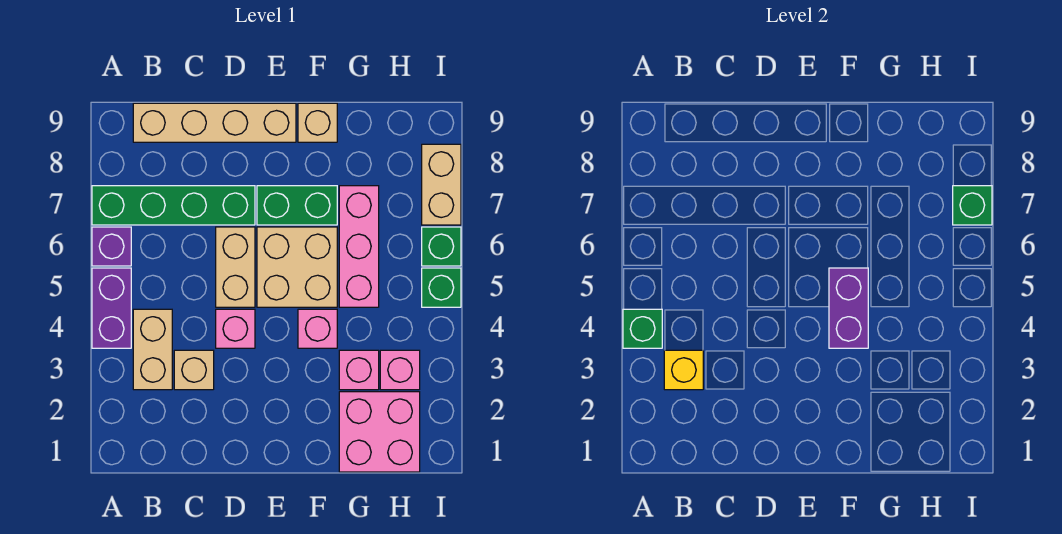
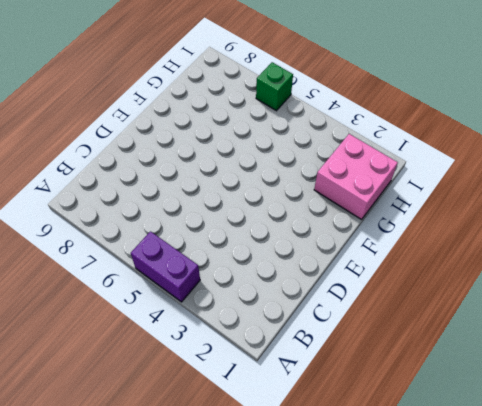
none -> purple 1x1 brick [92,227,131,266]
none -> green 1x4 brick [92,186,255,225]
none -> tan 1x2 brick [133,309,172,390]

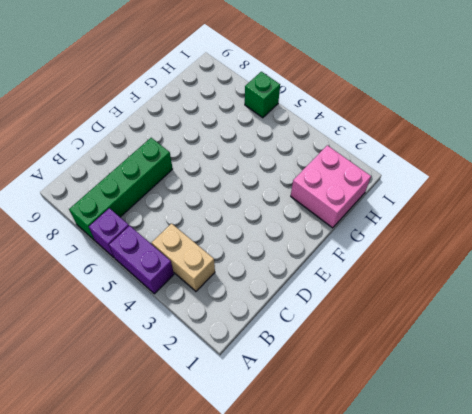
none -> tan 1x4 brick [133,103,296,142]
none -> tan 1x1 brick [174,350,214,390]
none -> pink 1x1 brick [216,309,255,348]

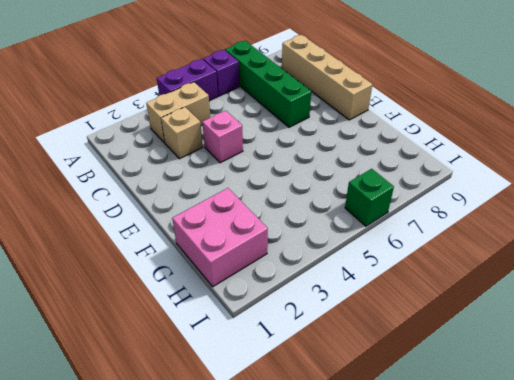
none -> tan 1x2 brick [216,227,255,307]
none -> tan 2x2 brick [257,227,337,307]
none -> green 1x2 brick [257,186,337,225]

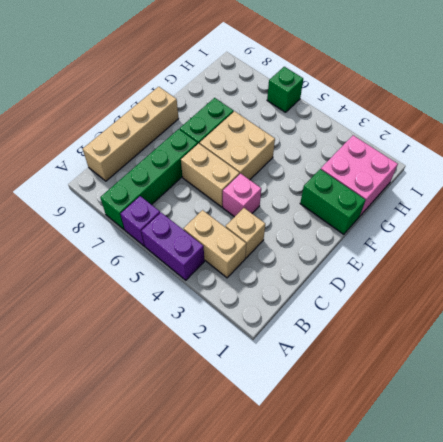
green 1x2 brick [300,169,366,234] -> none
none -> pink 1x1 brick [298,309,337,348]
none -> tan 1x1 brick [298,103,337,142]
none -> pink 1x1 brick [339,350,379,390]

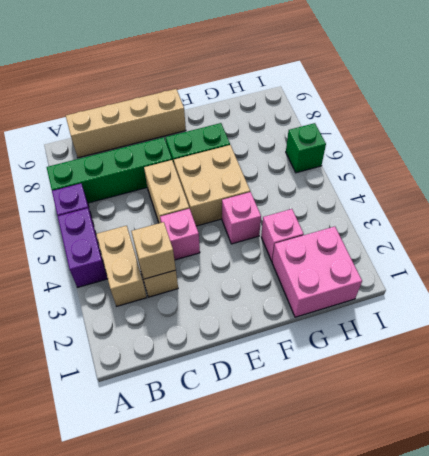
tan 1x1 brick [131,222,176,279] -> tan 1x1 brick moved to [298,103,337,142]
none -> pink 1x3 brick [339,186,379,307]
none -> pink 1x1 brick [380,350,420,390]
none -> green 1x1 brick [422,268,461,307]

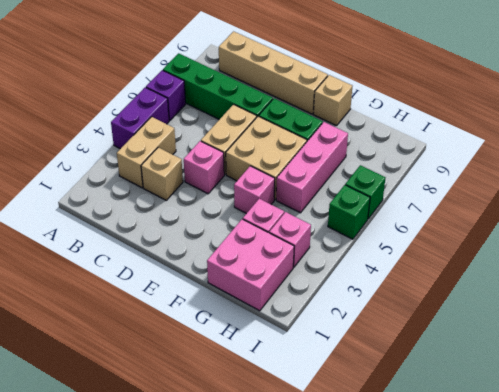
none -> tan 1x2 brick [422,144,461,225]
none -> green 1x1 brick [623,309,662,348]
none -> yellow 1x1 brick [664,350,703,390]

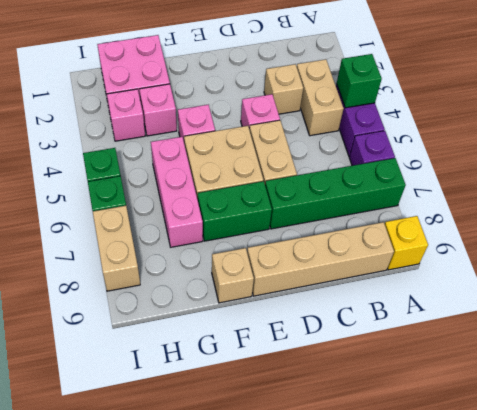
yellow 1x1 brick [385,216,428,270] -> yellow 1x1 brick moved to [664,350,703,390]
none -> purple 1x2 brick [829,268,868,348]
none -> green 1x1 brick [953,186,992,225]

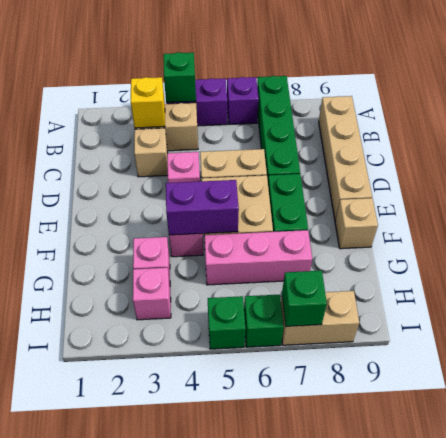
none -> pink 2x2 brick [339,392,420,472]

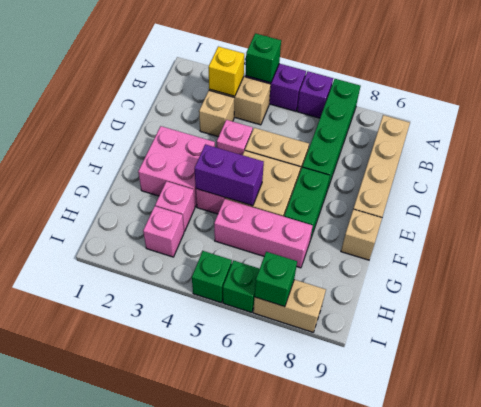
pink 2x2 brick [138,126,215,207] -> pink 2x2 brick moved to [339,392,420,472]

